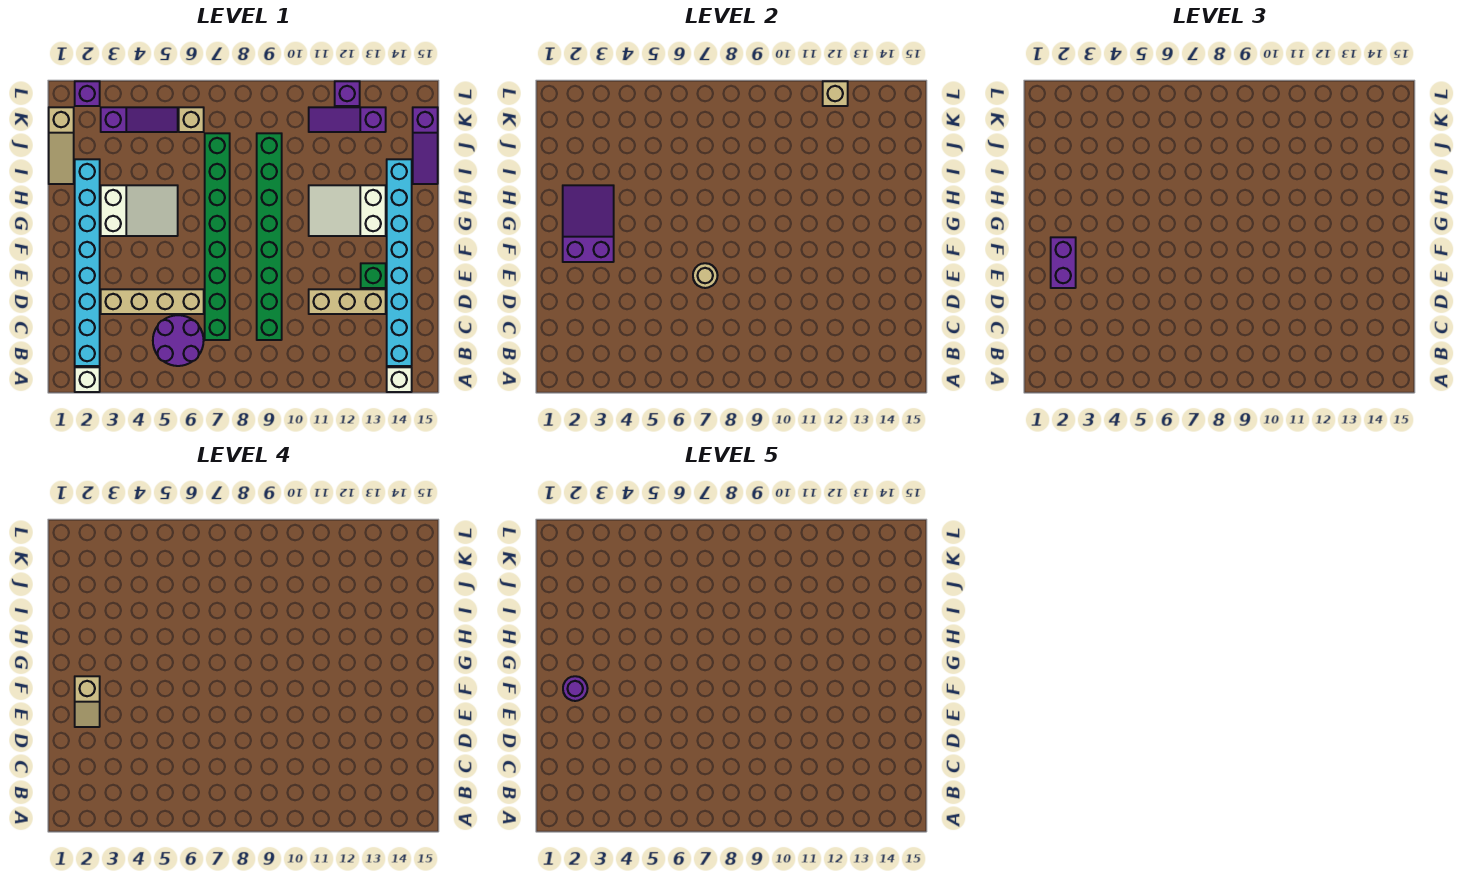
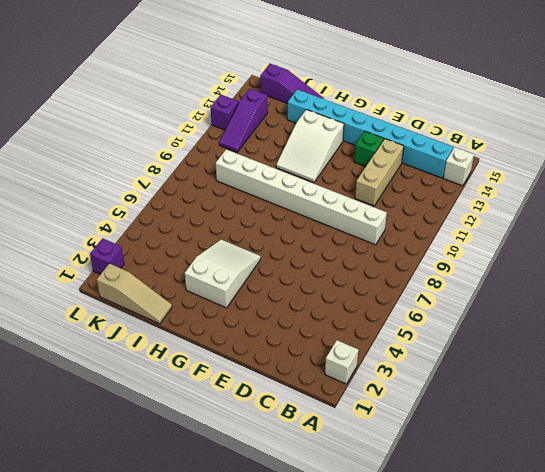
white 1x8 brick [216,149,387,245] -> green 1x8 brick [257,133,282,340]
none -> cyan 1x8 brick [75,159,100,366]
none -> purple 2x2 round brick [153,315,204,366]
none -> green 1x8 brick [205,133,230,340]

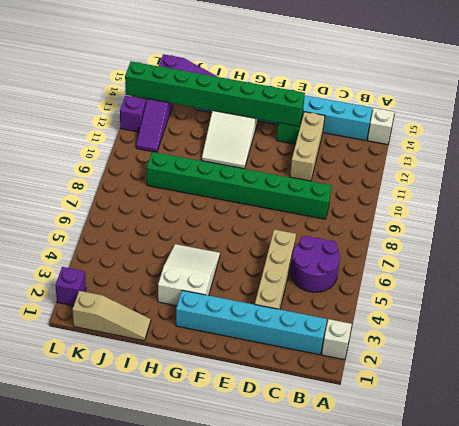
cyan 1x6 brick [176,290,327,355] -> cyan 1x8 brick [75,159,100,366]
green 1x8 brick [125,61,305,126] -> green 1x8 brick moved to [205,133,230,340]
none -> purple 1x3 slope [101,107,178,132]
none -> tan 1x1 brick [179,107,204,132]
none -> tan 1x1 round brick [693,263,718,288]

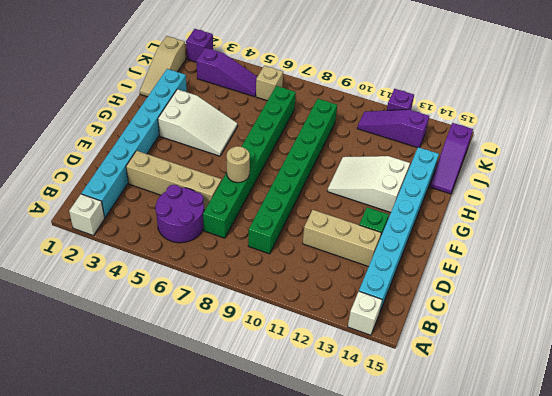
none -> purple 2x3 slope [563,185,614,262]
none -> tan 1x1 brick [823,81,848,106]
none -> purple 1x2 brick [1051,237,1076,288]

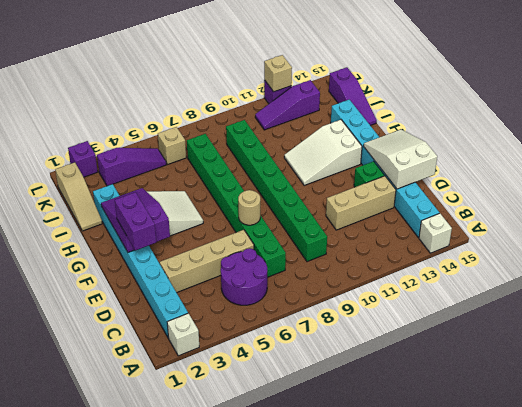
white 2x3 slope [364,129,437,189] -> none
none -> tan 1x2 slope [75,676,100,727]
none -> purple 1x1 round brick [563,676,588,701]

